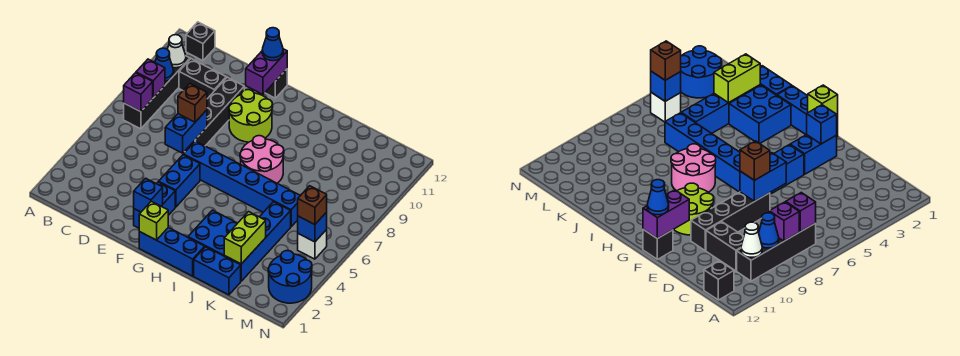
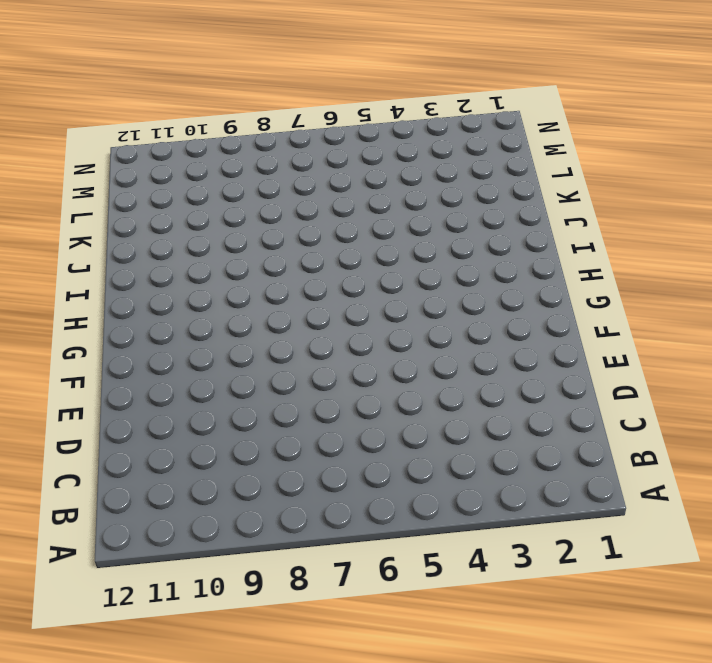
none -> black 1x4 brick [124,56,190,129]
none -> black 1x1 brick [186,22,215,61]
none -> black 1x2 brick [179,59,226,99]

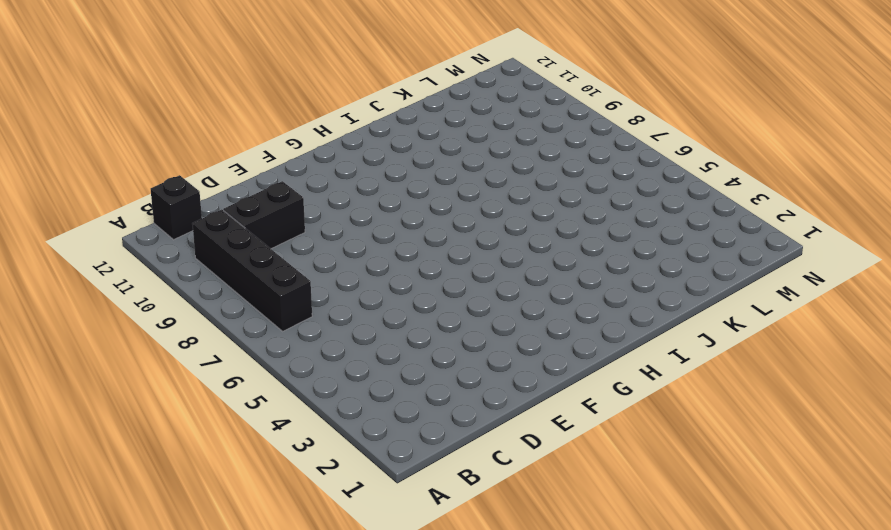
none -> black 1x4 brick [184,77,244,152]
none -> blue 1x2 brick [134,182,175,228]
none -> blue 1x2 brick [159,155,200,207]

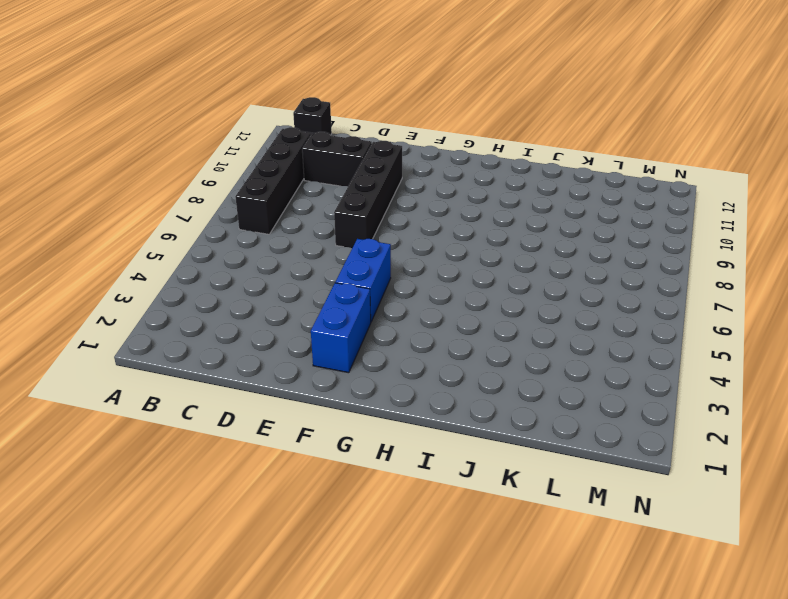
none -> blue 1x6 brick [184,141,300,227]
none -> lime 2x2 round brick [229,90,273,142]
none -> black 1x1 brick [265,69,287,98]

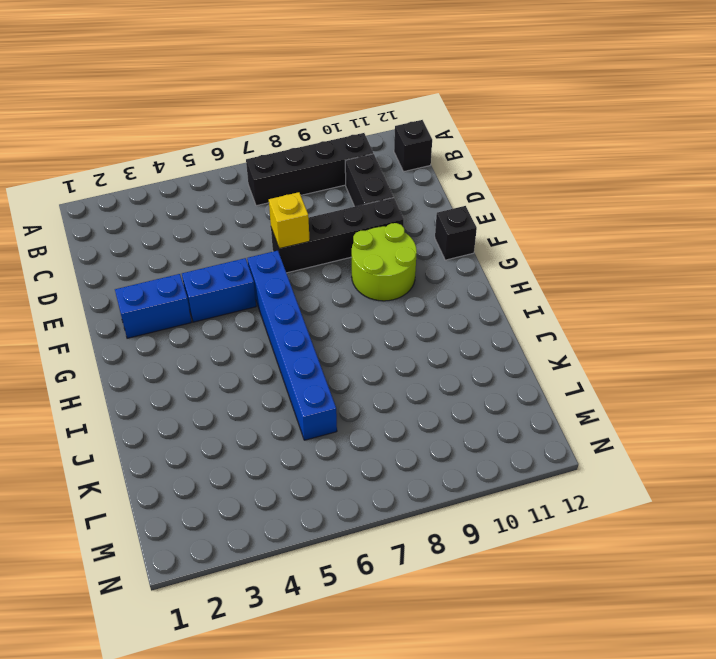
yellow 1x1 brick [269,192,310,249] -> blue 1x2 brick [165,110,207,153]
none -> blue 1x3 brick [139,227,205,276]
none -> pink 2x2 round brick [240,136,284,183]
none -> blue 2x2 brick [188,210,237,256]

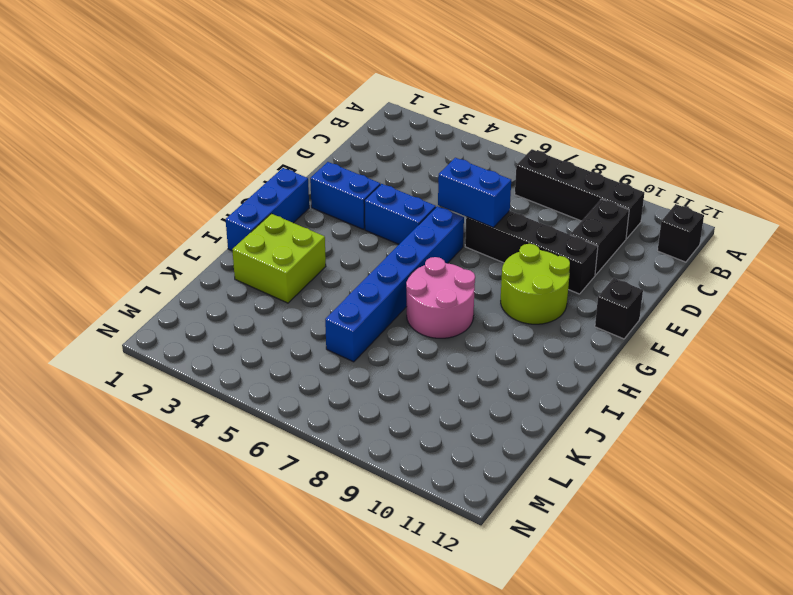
lime 2x2 brick [232,214,326,303] -> blue 2x2 brick [188,210,237,256]
none -> blue 1x2 brick [194,247,241,295]
none -> blue 1x4 brick [224,202,291,281]
none -> blue 2x2 round brick [268,251,312,303]

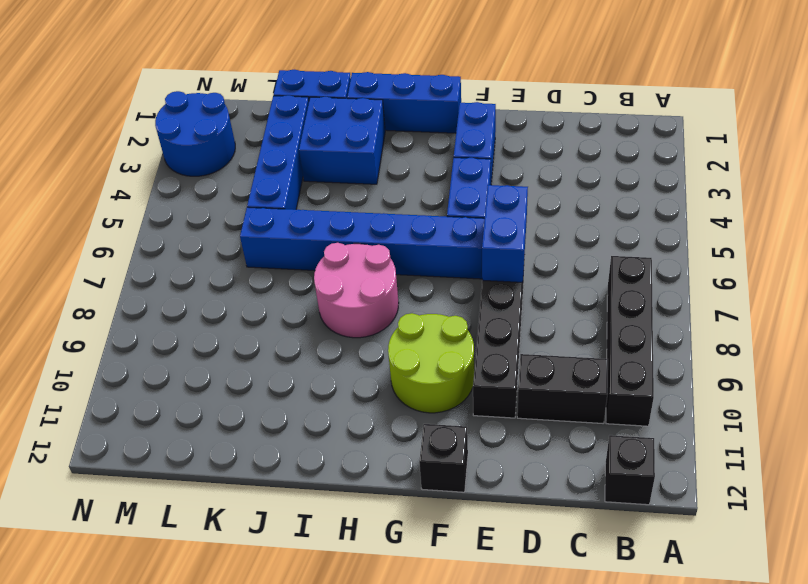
none -> white 1x1 brick [298,230,327,259]
none -> purple 1x1 brick [124,73,153,112]
none -> purple 1x1 brick [136,59,165,98]

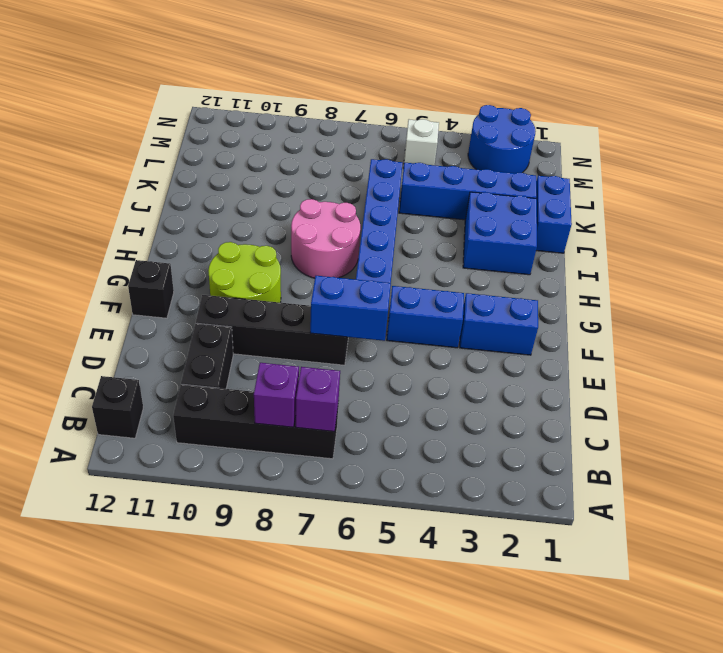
none -> blue 1x3 brick [139,227,205,276]
none -> blue 1x1 cone [155,48,174,81]
none -> white 1x1 cone [167,35,186,68]

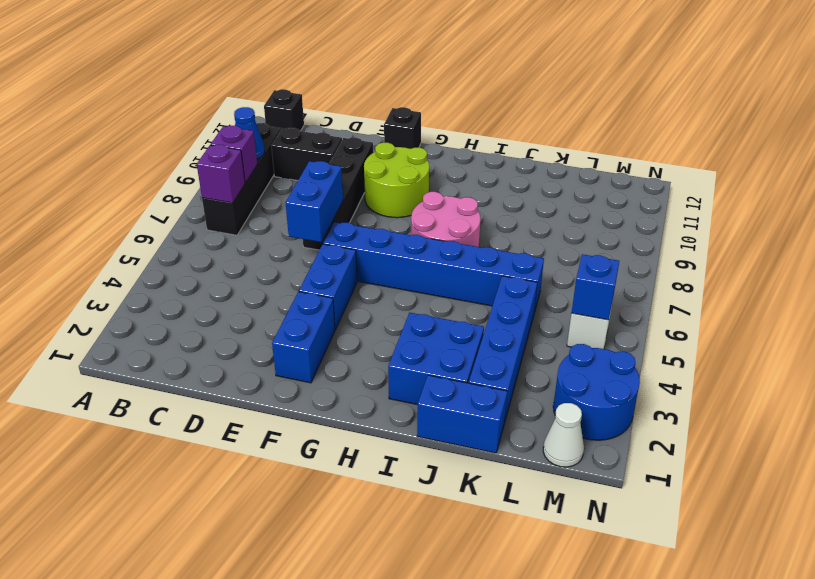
white 1x1 cone [543,403,584,467] -> white 1x1 cone moved to [167,35,186,68]
none -> blue 1x3 brick [139,227,205,276]
none -> blue 1x1 brick [134,178,163,212]
none -> purple 1x2 brick [246,49,287,94]

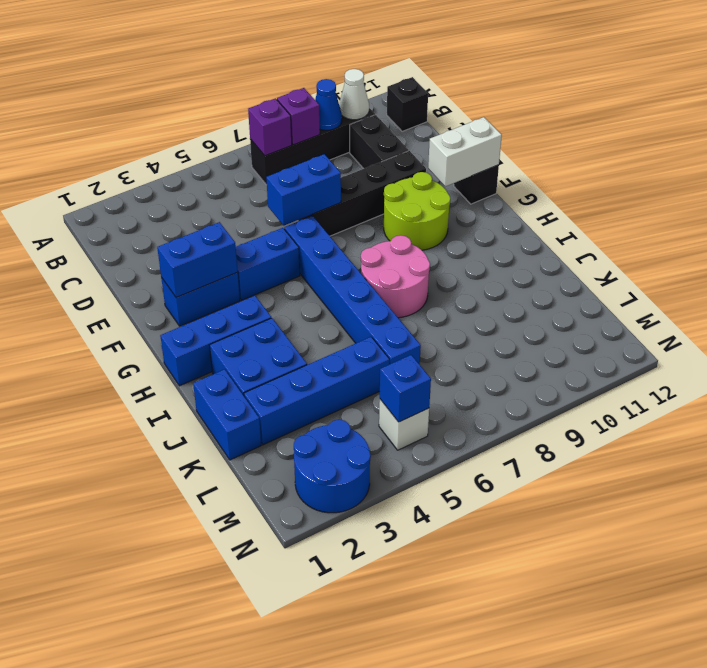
blue 1x2 brick [157,222,238,298] -> blue 1x1 brick [134,178,163,212]
white 1x2 brick [428,117,502,186] -> purple 1x2 brick [246,49,287,94]
blue 1x3 brick [160,296,271,386] -> blue 1x3 brick turned to [139,227,205,276]
none -> lime 1x1 brick [139,201,168,240]
none -> lime 1x2 brick [224,212,266,264]
none -> brown 1x1 brick [178,84,207,122]

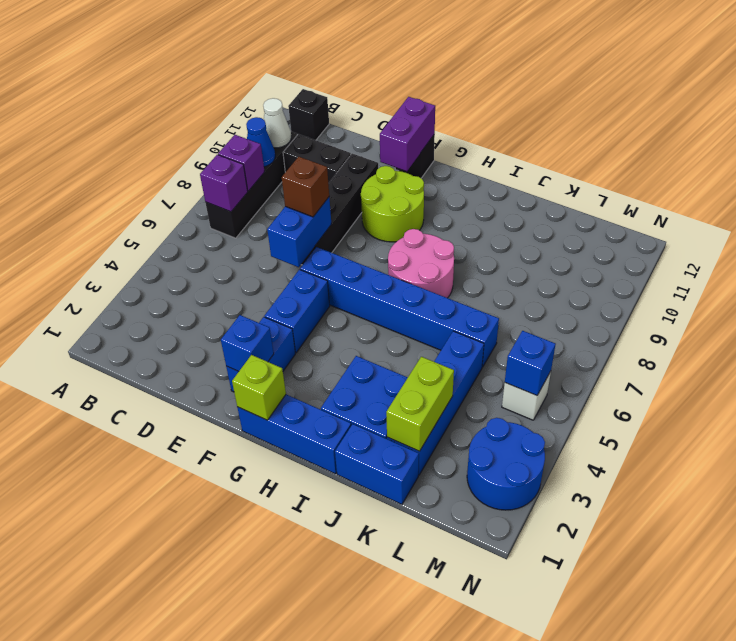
none -> blue 1x1 cone [262,28,283,61]
none -> brown 1x1 brick [298,186,327,225]

